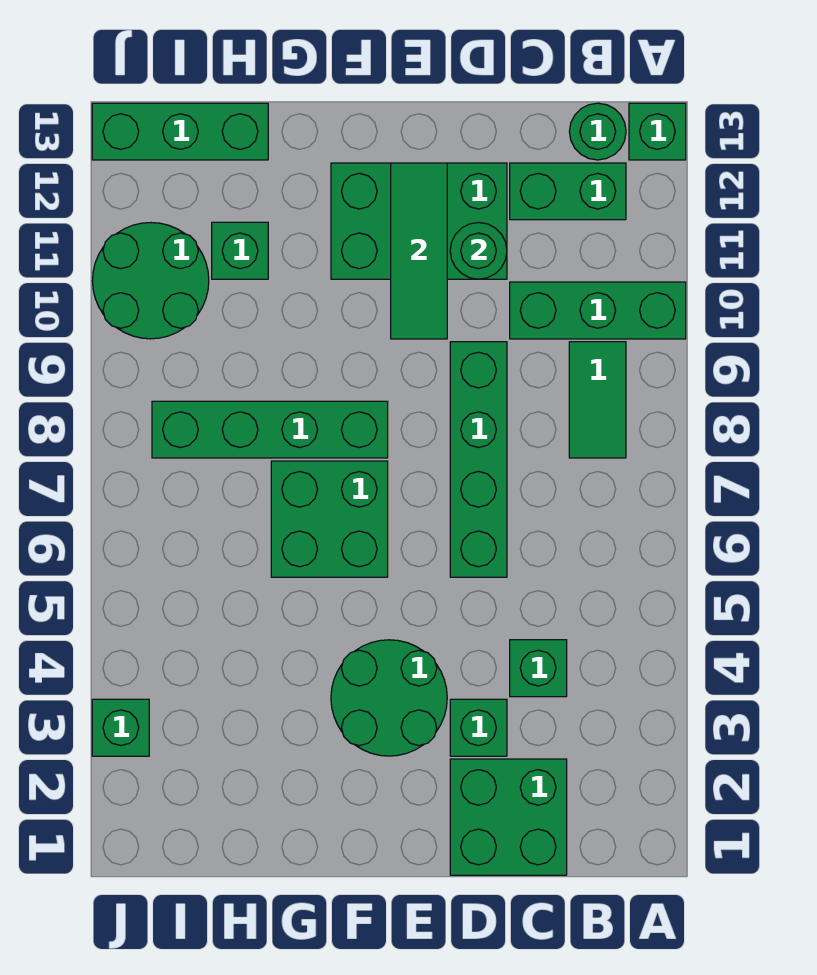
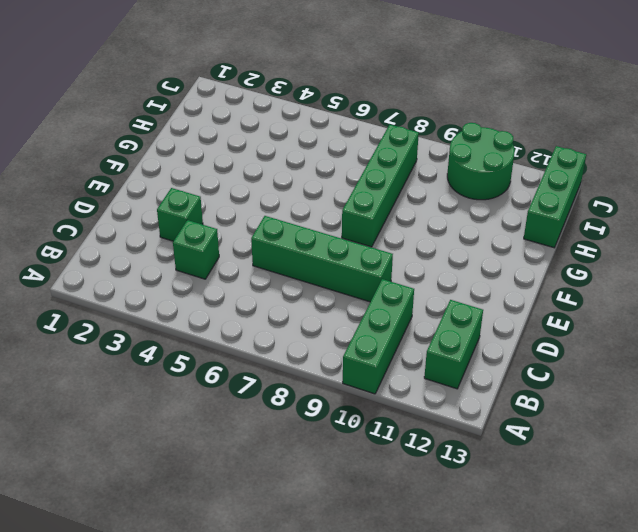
none -> green 1x1 brick [629,103,686,160]
none -> green 1x2 tile [569,342,626,458]
none -> green 1x1 round brick [569,103,626,160]

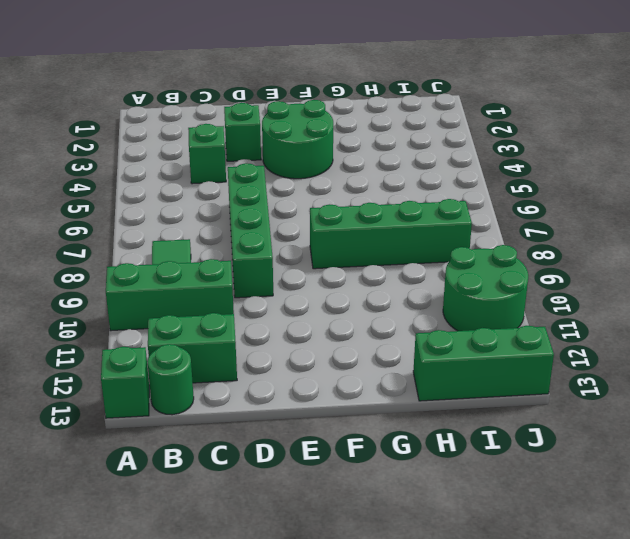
none -> green 2x2 brick [450,759,567,875]
none -> green 2x3 brick [331,163,507,279]
none -> green 2x2 brick [271,461,388,577]

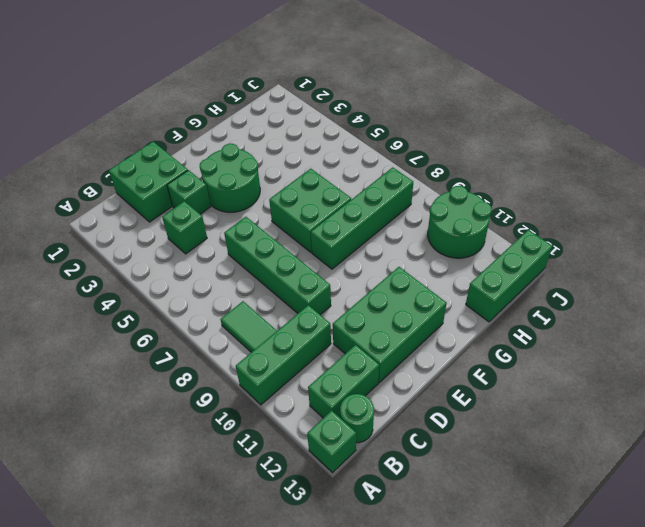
none -> green 1x1 brick [212,222,268,279]
none -> green 1x1 brick [92,699,149,756]
none -> green 1x1 round brick [450,223,507,279]

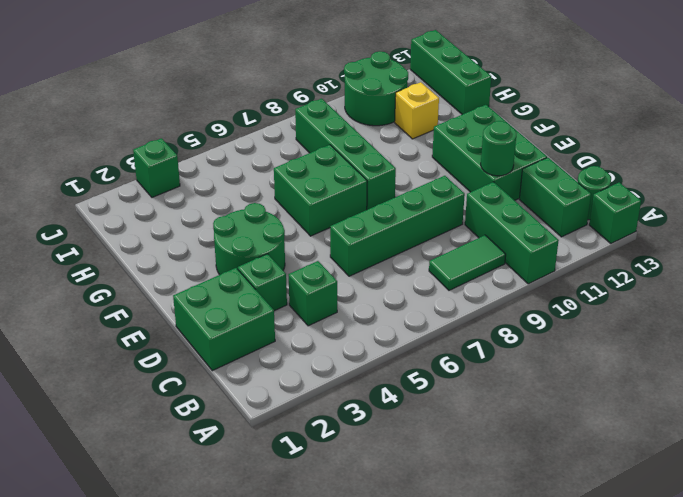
yellow 1x1 brick [395,82,439,139] -> green 1x1 brick [212,222,268,279]
none -> green 1x3 tile [391,163,447,339]

